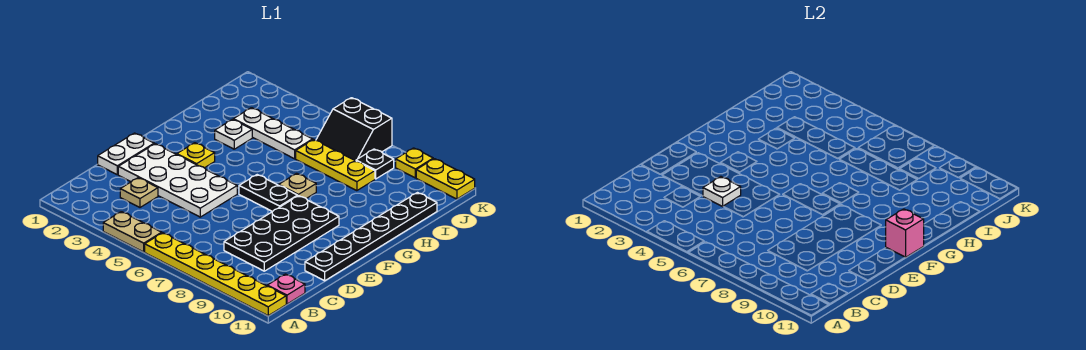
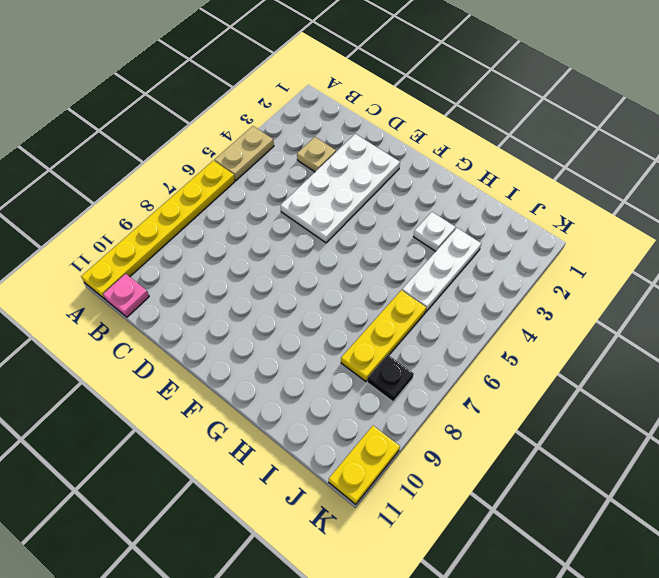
none -> black 2x4 plate [224,196,339,271]
none -> white 1x2 plate [98,133,154,175]
none -> black 1x6 plate [305,193,437,281]

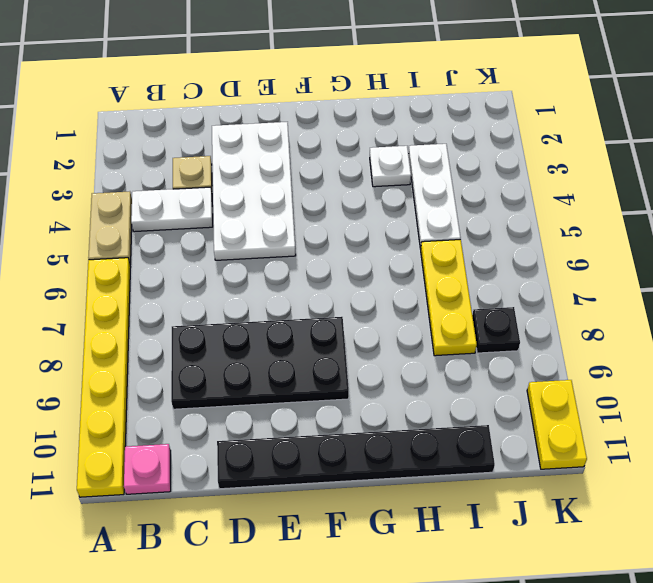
white 1x2 plate [131,187,213,232] -> white 1x2 plate moved to [98,133,154,175]
none -> yellow 1x1 plate [177,143,215,168]
none -> black 1x2 plate [239,175,298,212]
none -> tan 1x1 plate [279,173,316,199]

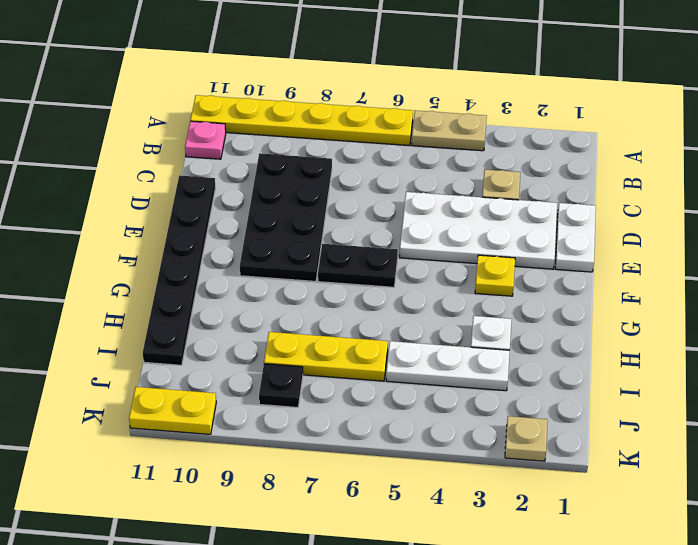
tan 1x1 plate [505,416,548,461] -> tan 1x1 plate moved to [279,173,316,199]
none -> black 2x2 slope [316,98,392,161]
none -> yellow 1x1 plate [396,148,433,178]
none -> white 1x1 plate [703,177,741,206]

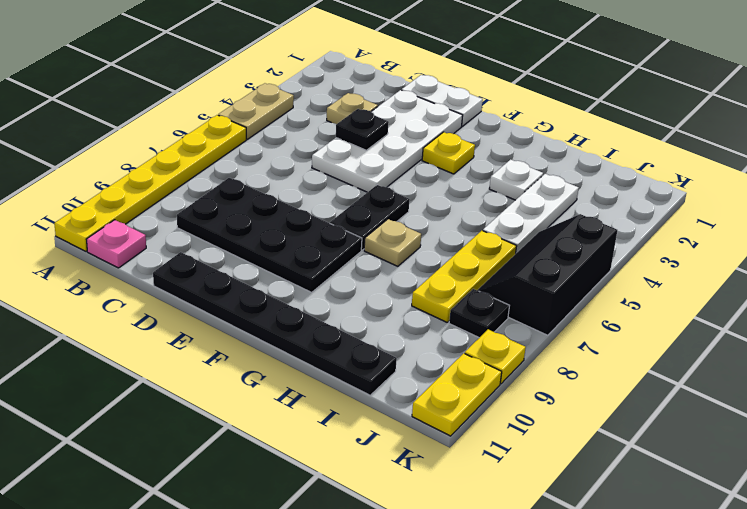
black 1x1 plate [336,109,389,150] -> white 1x1 plate [703,177,741,206]
black 2x3 slope [477,214,617,335] -> black 2x2 slope [316,98,392,161]
none -> pink 1x1 brick [886,209,924,257]

